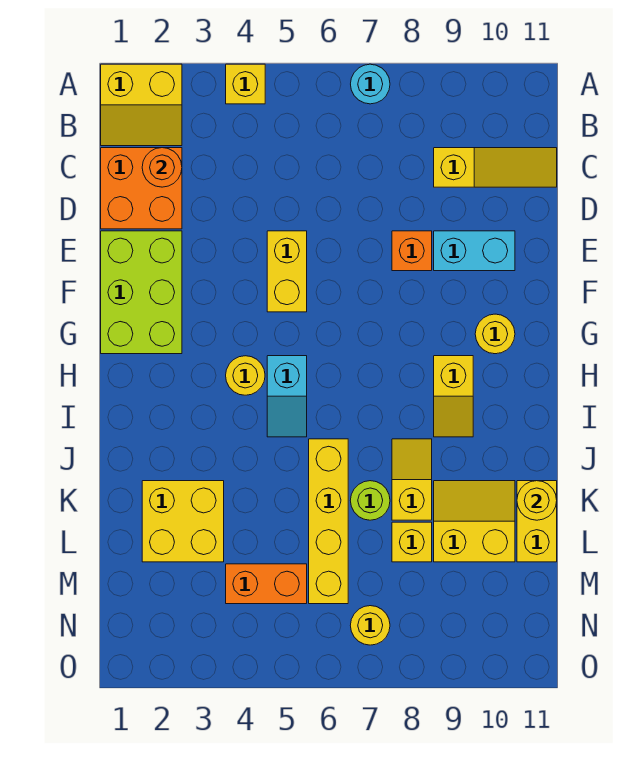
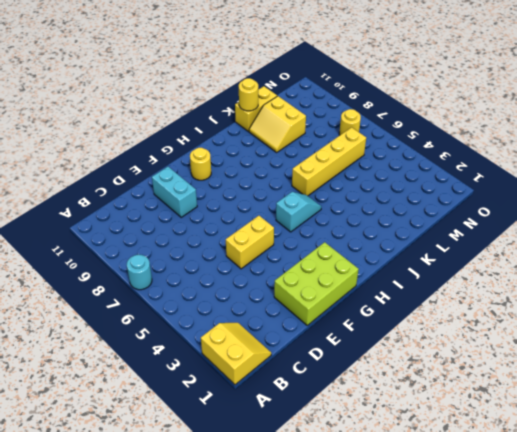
none -> yellow 1x1 brick [226,64,265,104]
none -> orange 2x2 brick [101,148,182,229]
none -> yellow 1x3 slope [434,148,557,187]

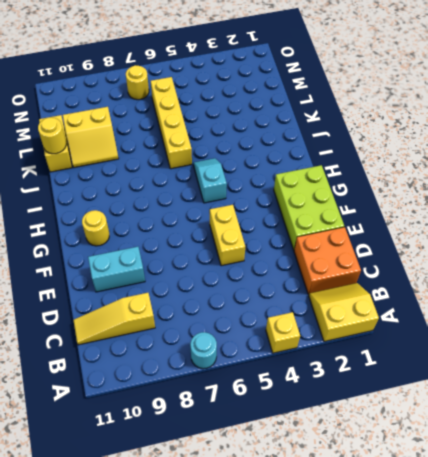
none -> orange 1x1 brick [392,231,432,271]
none -> yellow 1x1 round brick [226,356,265,395]
none -> yellow 1x2 slope [434,356,473,437]

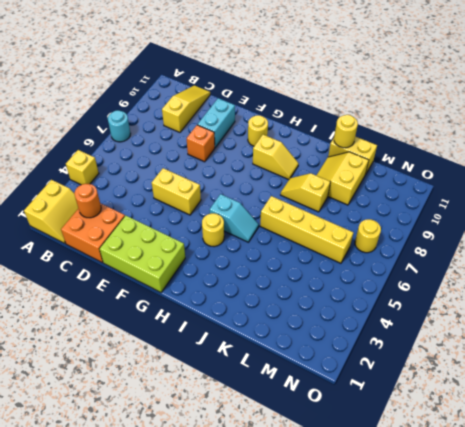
none -> yellow 2x2 brick [142,481,224,562]
none -> lime 1x1 round brick [350,481,390,520]
none -> yellow 1x1 brick [392,522,432,562]

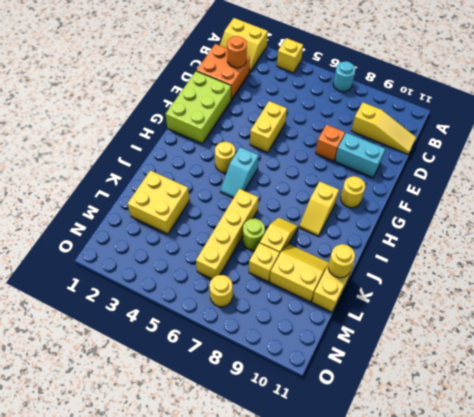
none -> orange 1x2 brick [226,564,307,604]

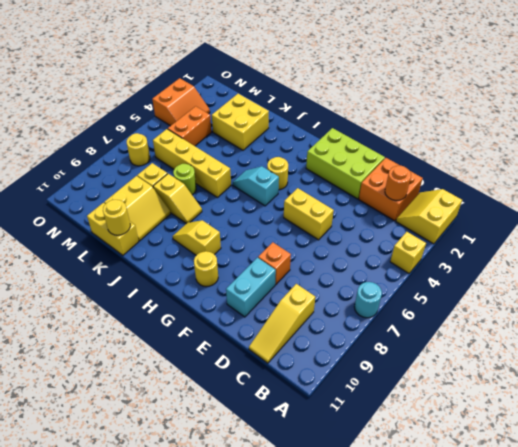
orange 2x2 slope [152,78,210,126] -> none

